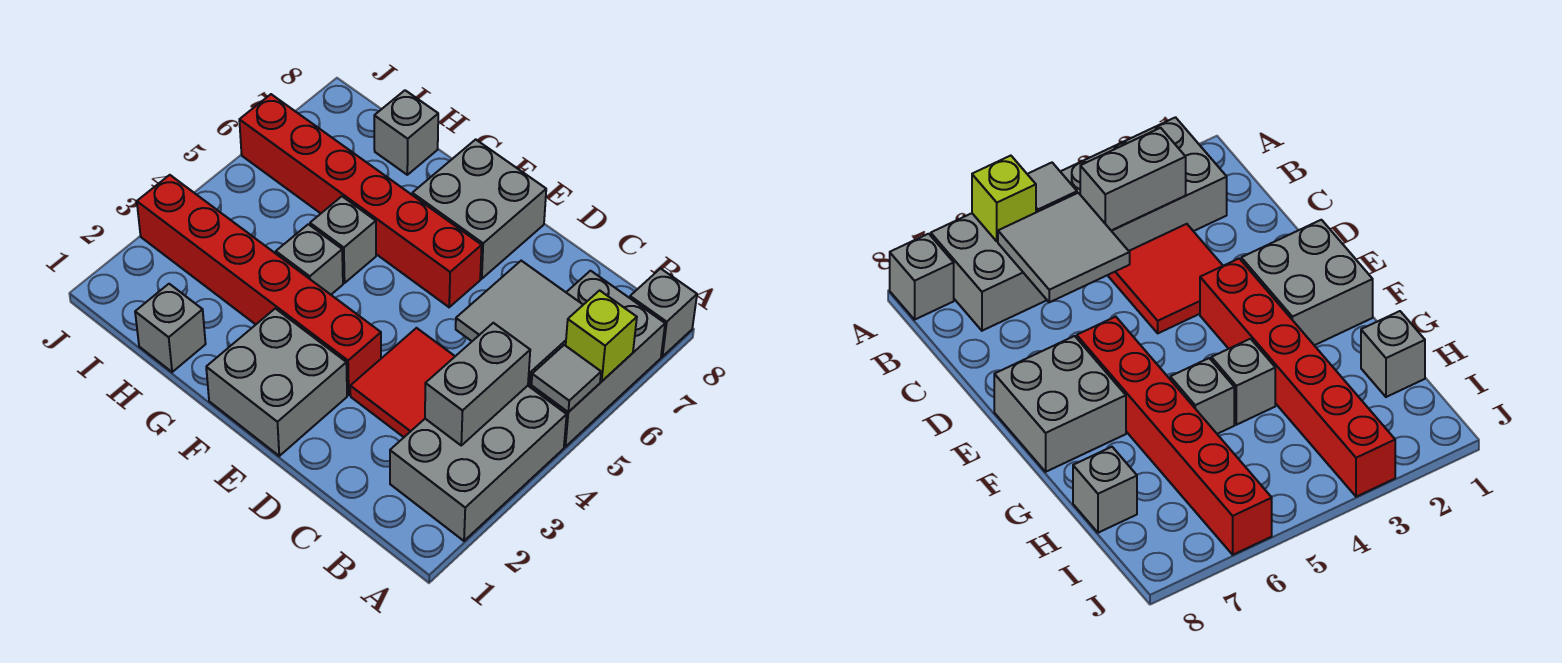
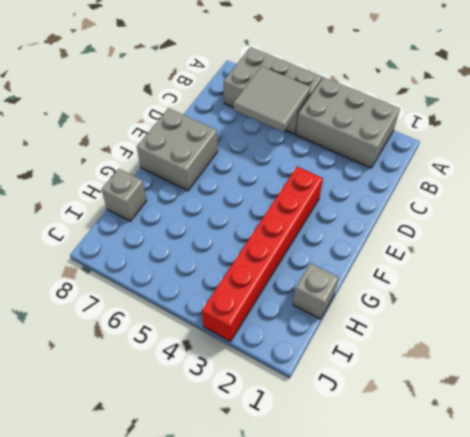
none -> grey 1x1 brick [630,269,697,357]
none -> red 2x2 tile [350,328,455,437]
none -> grey 2x2 brick [206,309,347,456]

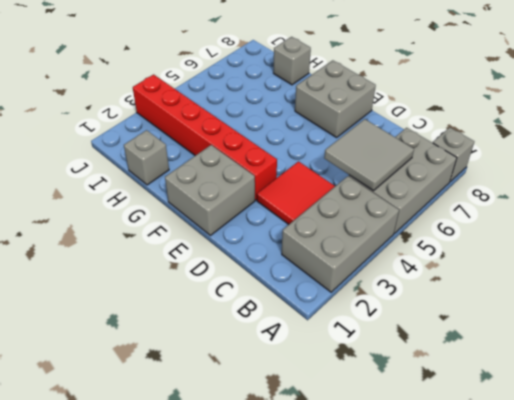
none -> red 1x6 brick [239,94,482,307]
none -> grey 1x1 brick [276,224,343,295]
none -> grey 1x1 brick [310,196,376,283]

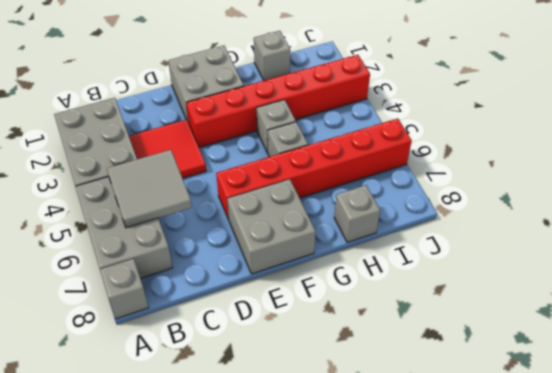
none -> grey 1x1 tile [532,345,601,412]
none -> lime 1x1 brick [566,290,637,381]
none -> grey 1x2 brick [425,323,530,445]

